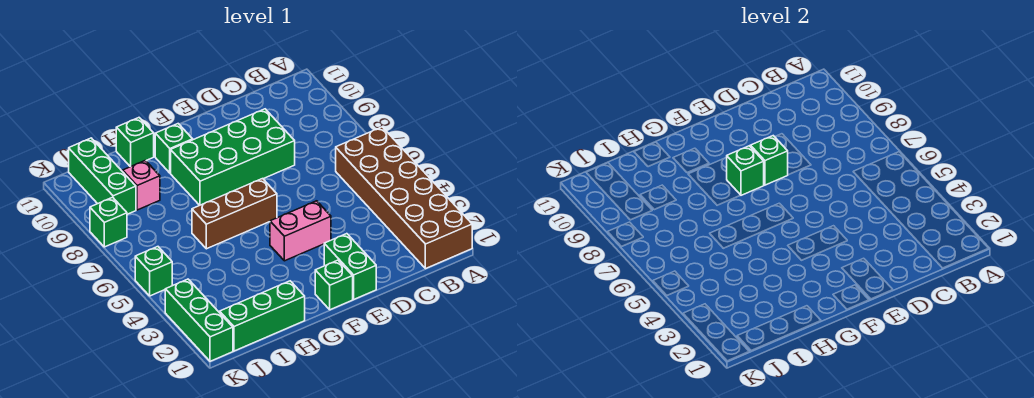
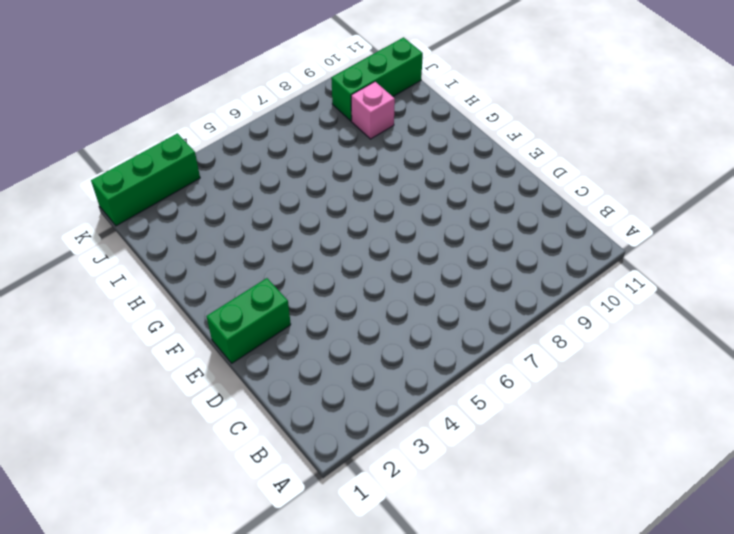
none -> brown 2x6 brick [336,127,472,269]
none -> green 2x4 brick [171,109,295,205]
none -> pink 1x2 brick [270,201,331,261]

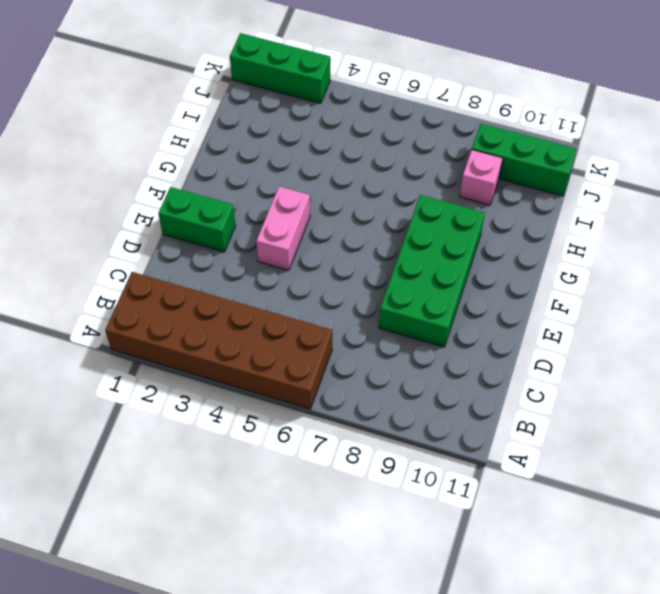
none -> green 1x1 brick [315,260,353,310]
none -> brown 1x3 brick [192,179,277,249]
none -> green 1x1 brick [155,124,193,173]

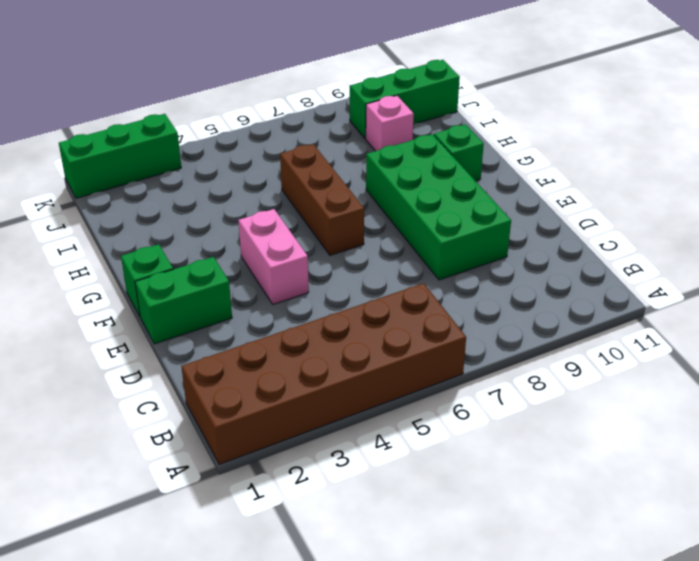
none -> green 1x3 brick [220,281,305,351]
none -> green 1x1 brick [116,118,154,167]
none -> green 1x1 brick [135,247,172,296]

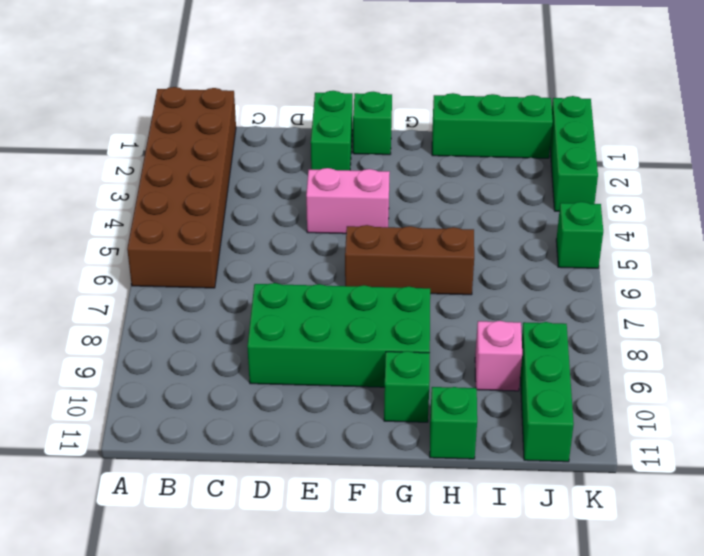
none -> green 1x1 brick [90,197,127,247]
none -> green 1x1 brick [751,136,788,185]
none -> green 1x1 brick [727,146,764,195]

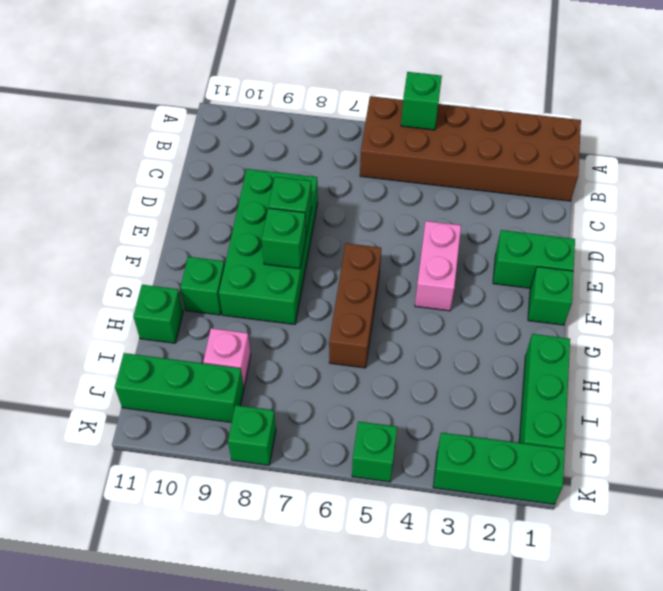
green 1x1 brick [401,72,442,130] -> none

